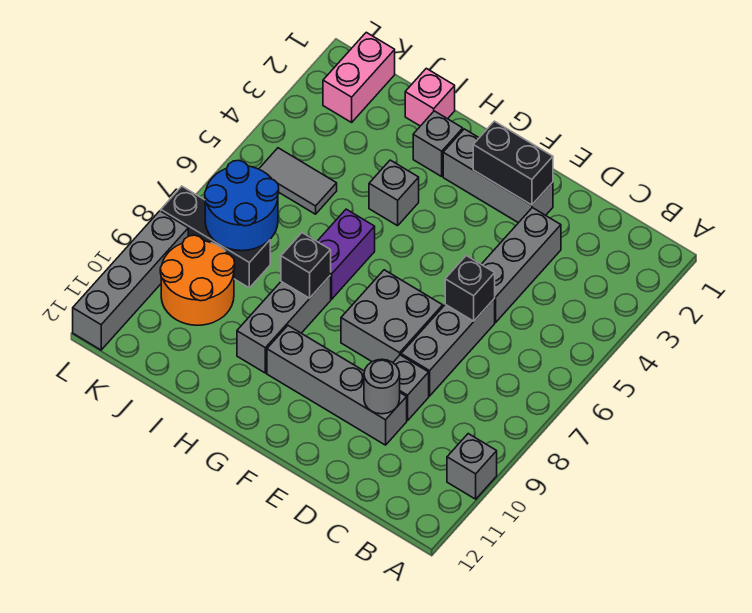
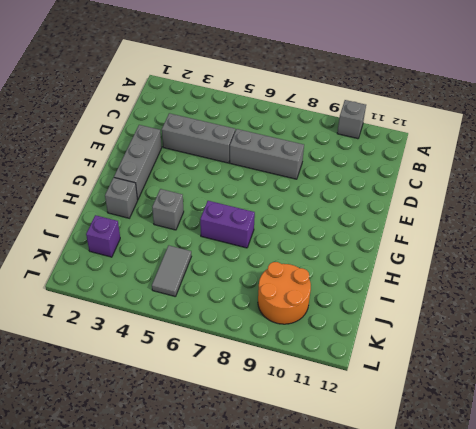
purple 1x1 brick [86,215,120,257] -> none
none -> grey 1x1 brick [393,355,429,421]
none -> grey 1x4 brick [267,326,407,445]
none -> grey 2x2 brick [341,270,443,362]

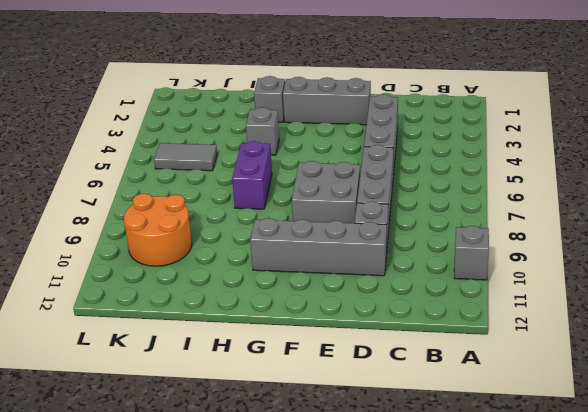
none -> grey 1x3 brick [237,276,331,373]
none -> pink 1x1 brick [405,68,455,126]
none -> black 1x3 brick [161,186,270,288]

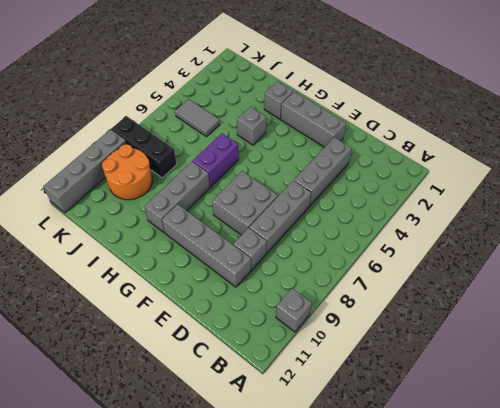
none -> pink 1x1 brick [405,68,455,126]
none -> pink 1x2 brick [323,32,395,122]
none -> black 1x1 brick [445,256,495,321]

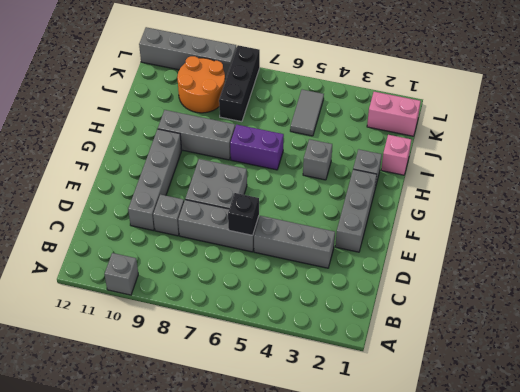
none -> grey 1x1 round brick [364,359,400,414]
none -> black 1x2 brick [473,121,553,205]
none -> black 1x1 brick [281,233,331,298]

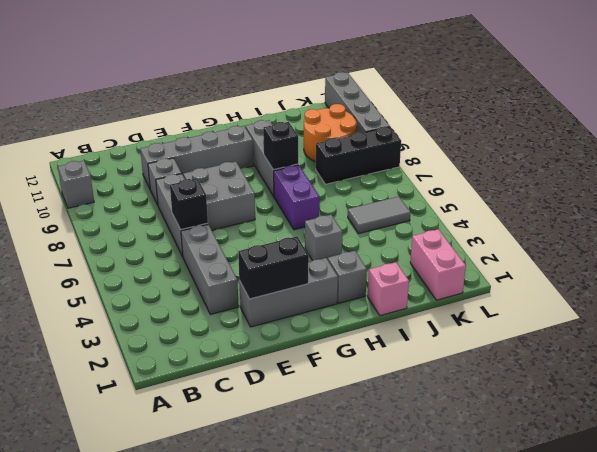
none -> grey 1x1 round brick [364,359,400,414]
none -> blue 2x2 round brick [205,160,279,251]

